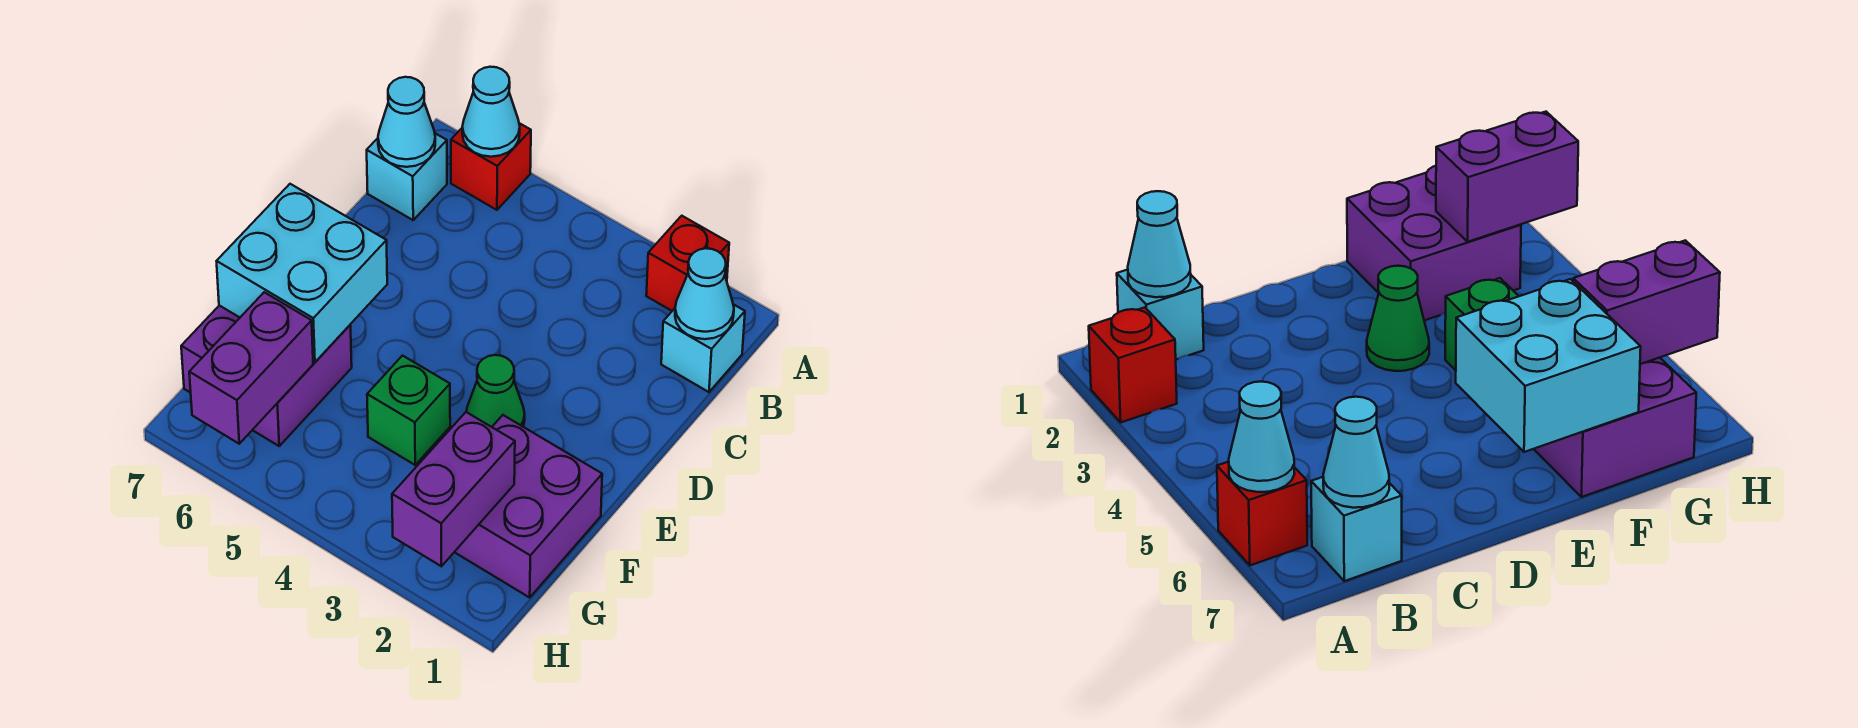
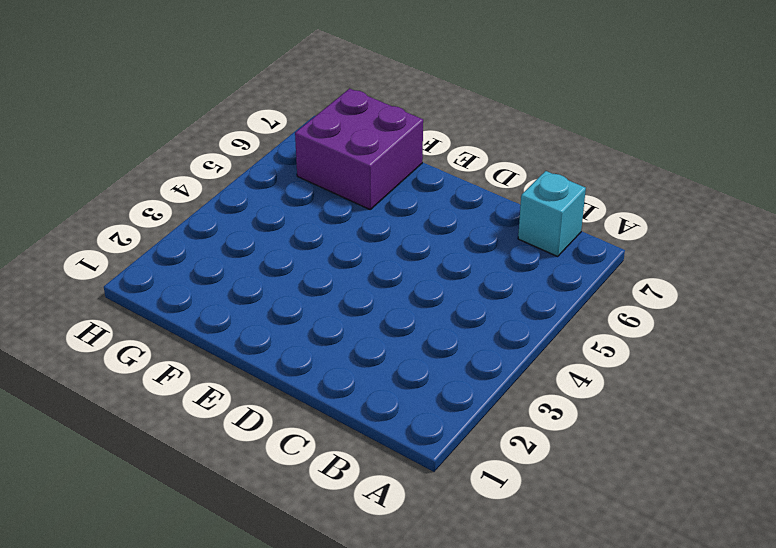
none -> red 1x1 brick [646,216,729,311]
none -> red 1x1 brick [451,123,531,210]
none -> cyan 1x1 brick [661,304,745,392]

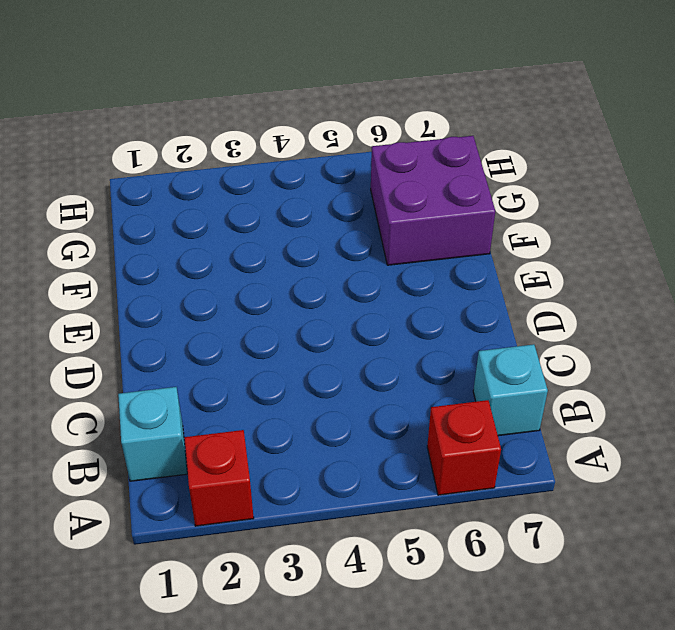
none -> green 1x1 cone [466,355,525,427]
none -> purple 2x2 brick [455,415,602,597]
none -> green 1x1 brick [367,356,450,465]

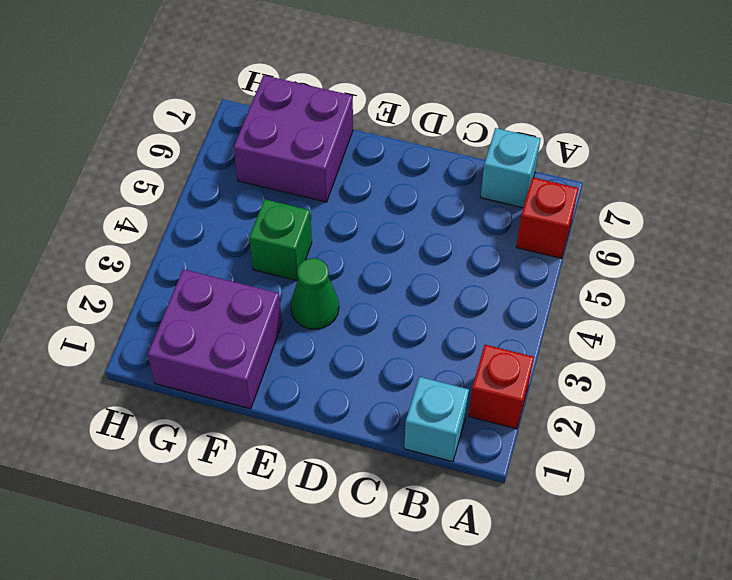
none -> cyan 1x1 cone [462,67,520,157]
none -> cyan 1x1 cone [675,248,734,339]
none -> cyan 1x1 cone [378,77,435,167]

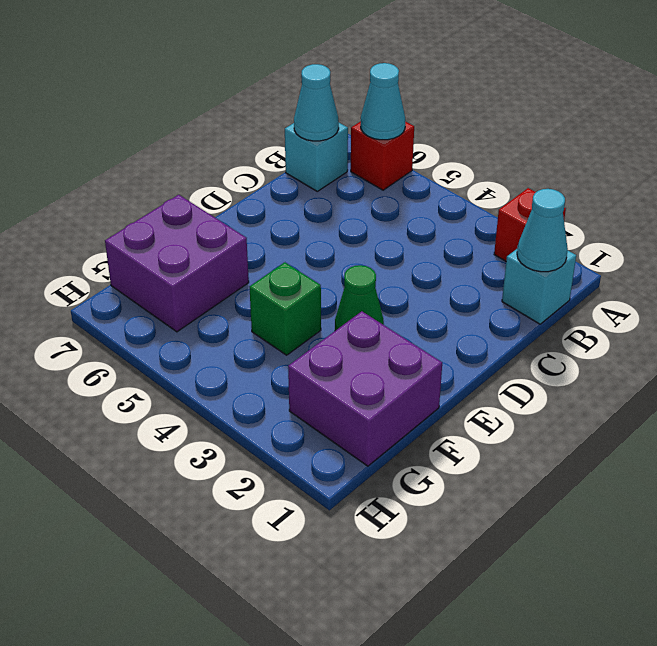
none -> cyan 2x2 brick [217,184,387,362]
none -> purple 1x2 brick [392,412,515,566]
none -> purple 1x2 brick [189,292,313,444]

